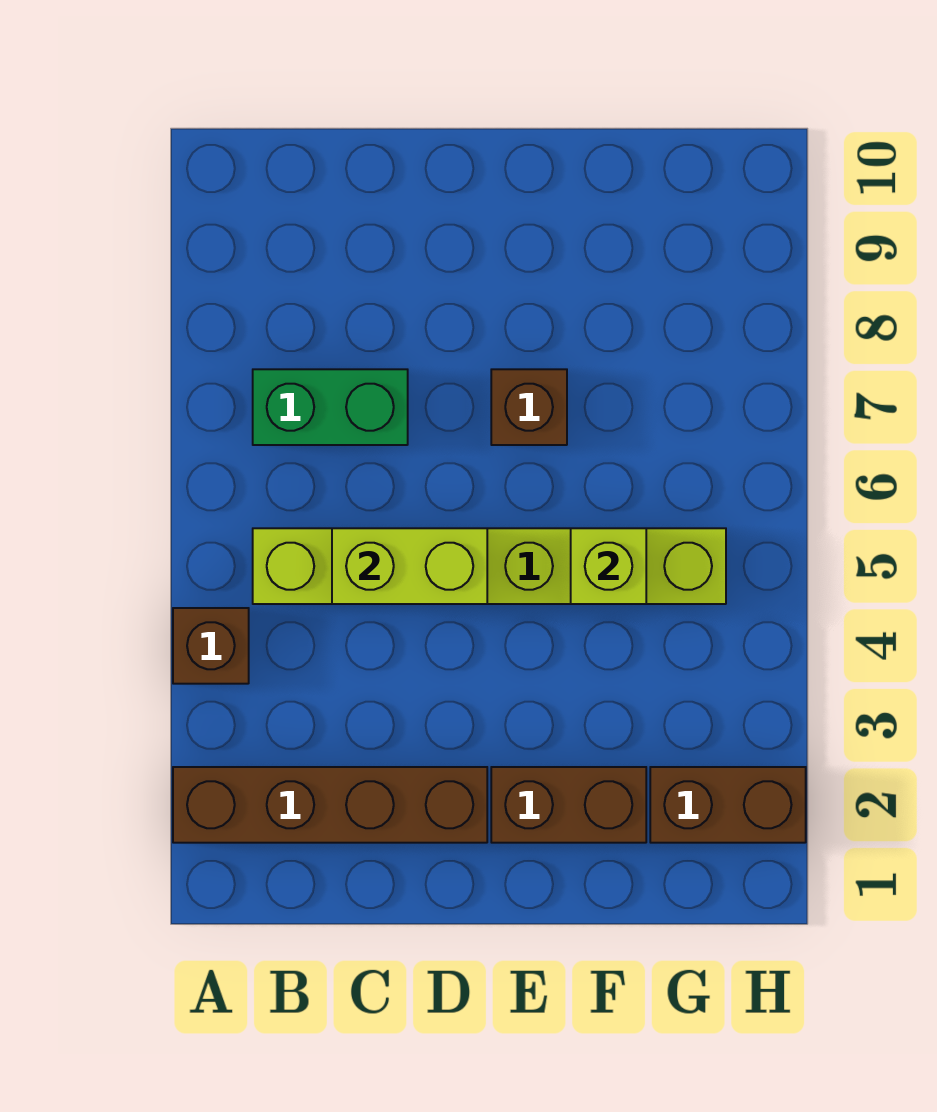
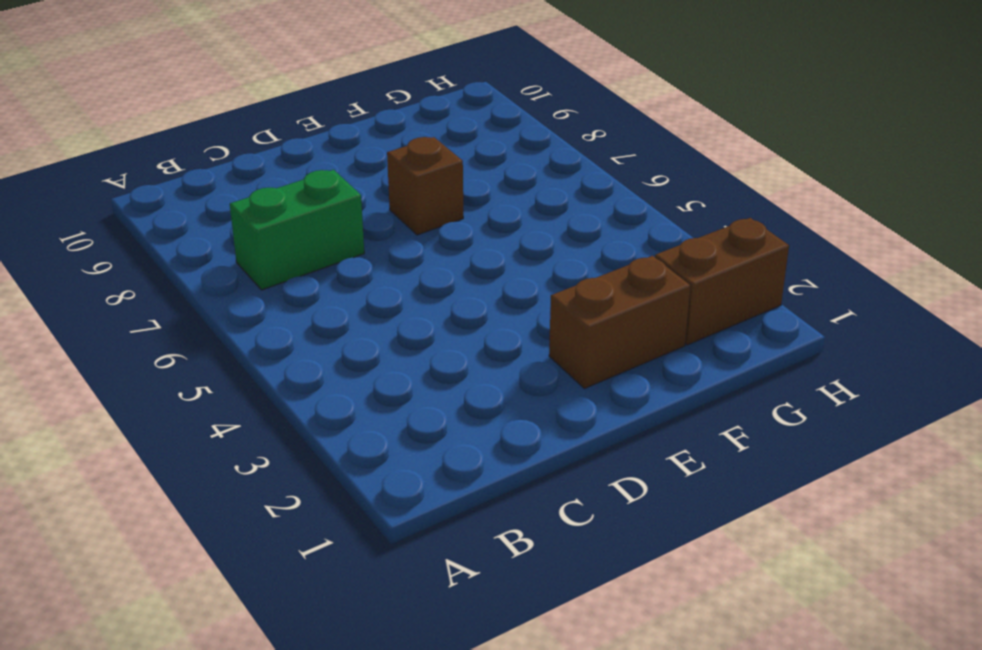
none -> brown 1x4 brick [173,767,487,843]
none -> brown 1x1 brick [173,608,249,684]

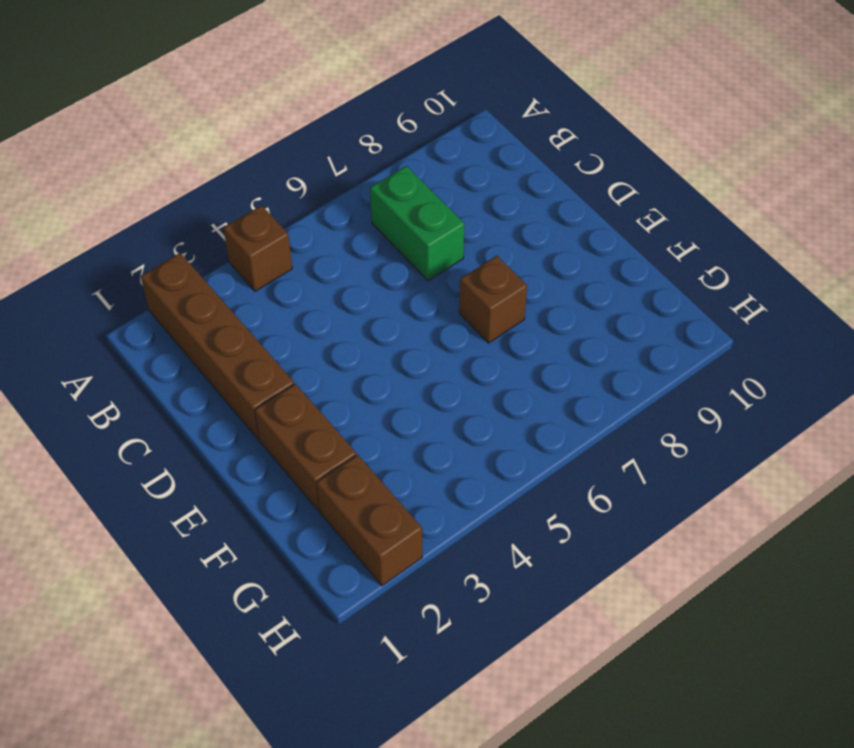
none -> lime 1x6 brick [253,528,726,604]
none -> lime 1x2 brick [332,528,487,604]

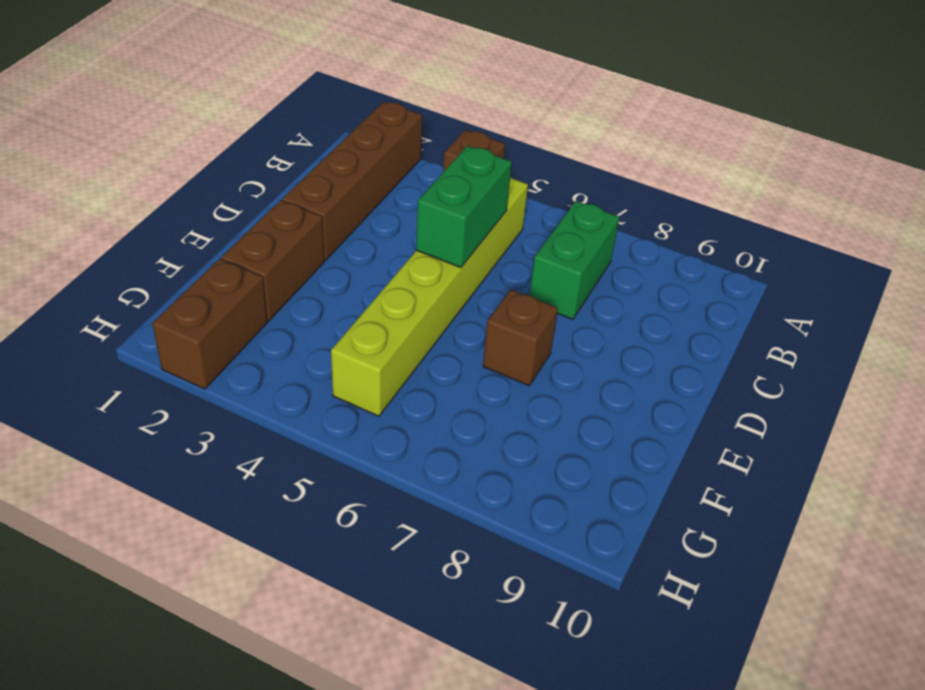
green 1x2 brick [416,146,512,267] -> lime 1x2 brick [332,528,487,604]
none -> lime 1x1 brick [571,528,646,604]

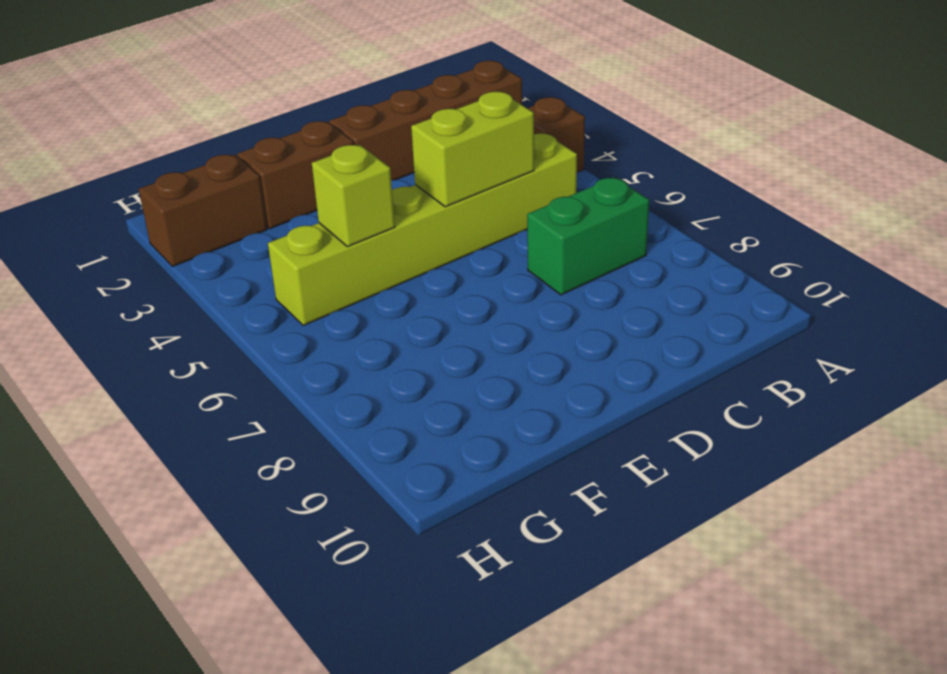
none -> brown 1x1 brick [491,369,567,445]

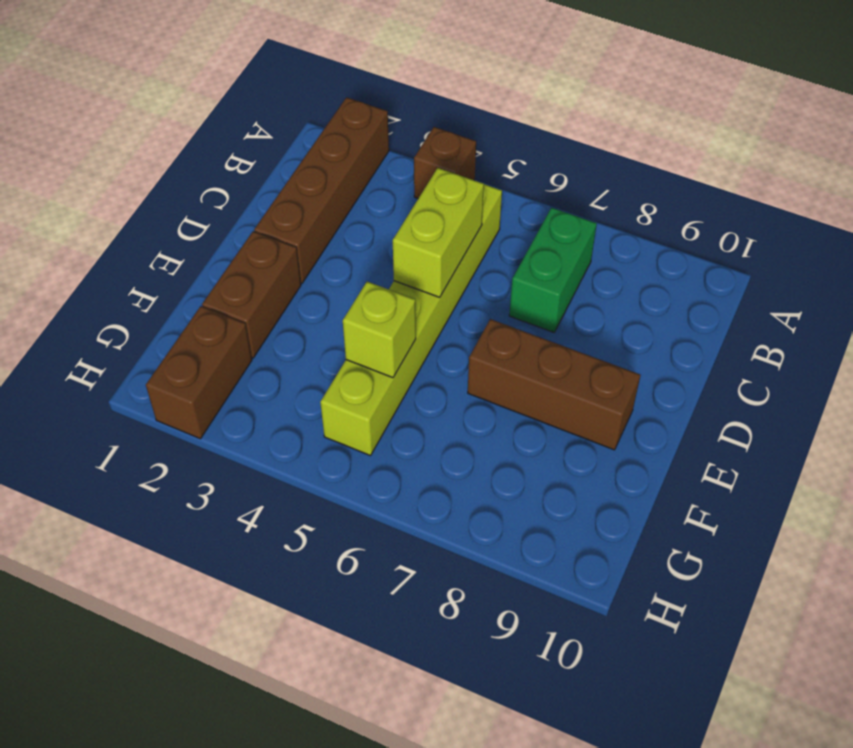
brown 1x3 brick [468,319,640,450] -> brown 1x1 brick [491,369,567,445]

